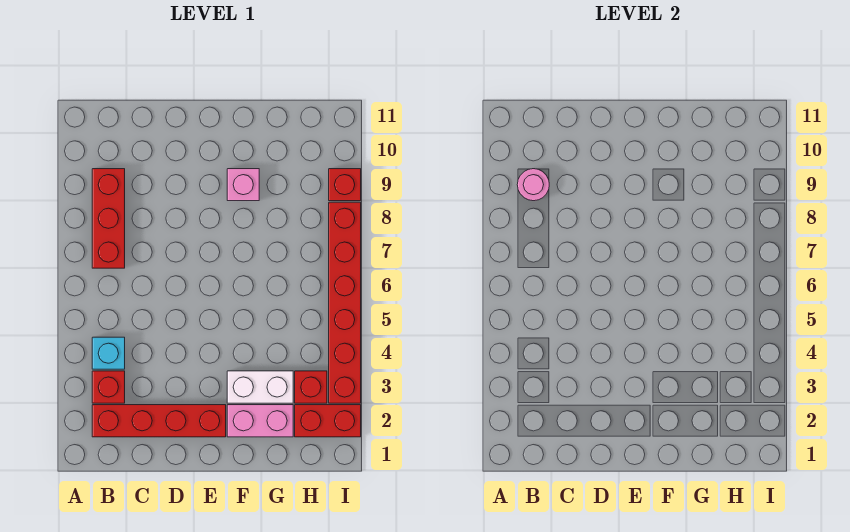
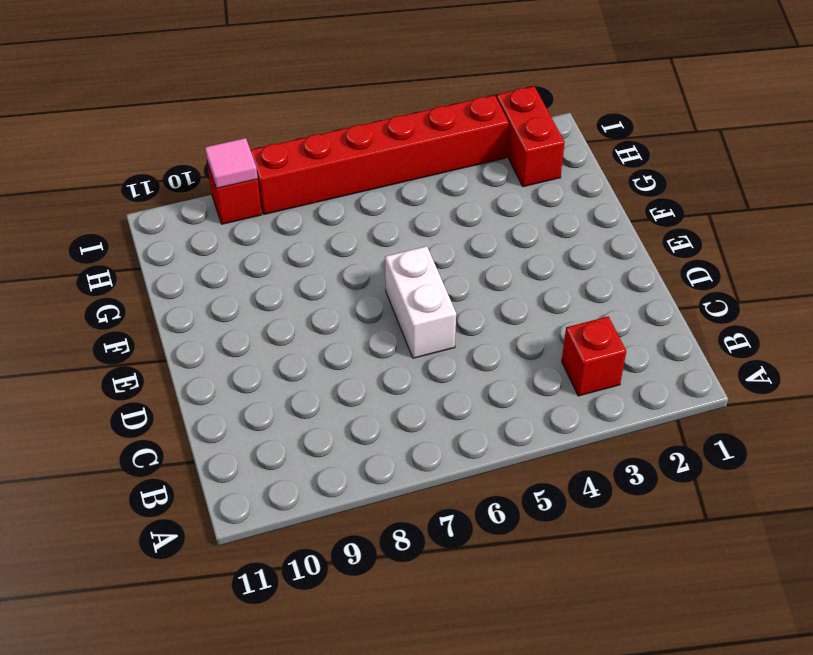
white 1x2 brick [385,246,456,358] -> white 1x2 brick moved to [227,371,293,403]
pink 1x1 tile [205,138,258,188] -> none
none -> red 1x4 brick [92,405,226,437]
none -> cyan 1x1 brick [92,337,125,369]
none -> red 1x3 brick [92,169,125,268]

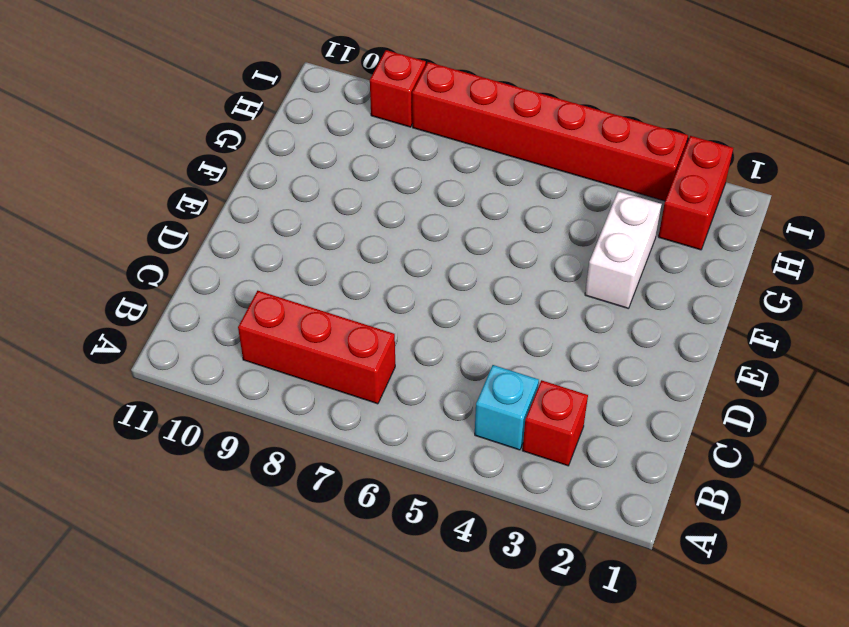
none -> red 1x4 brick [92,405,226,437]
none -> pink 1x2 brick [227,405,293,437]
none -> pink 1x1 brick [227,169,259,201]

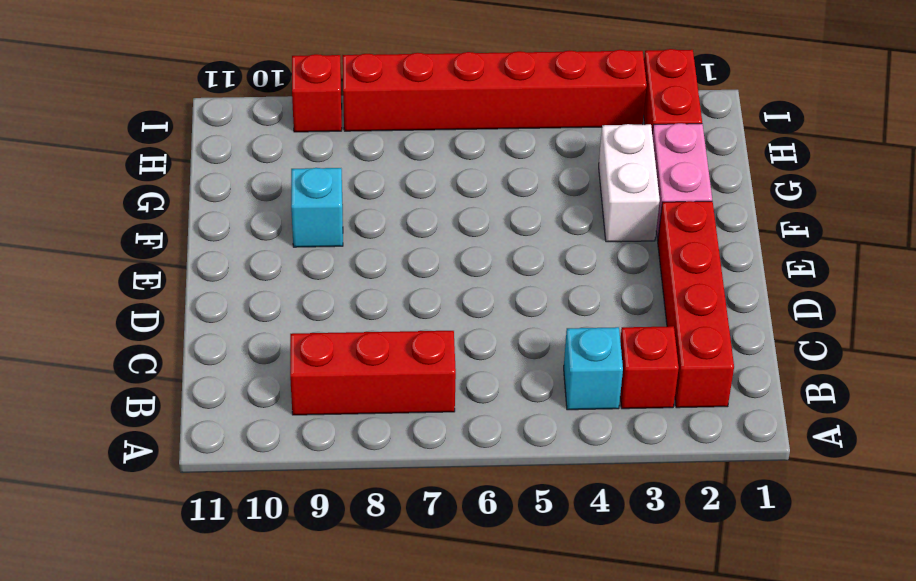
cyan 1x1 brick [291,168,343,247] -> pink 1x1 brick [227,169,259,201]
none -> red 1x1 brick [295,371,327,403]
none -> pink 1x1 round brick [517,169,549,201]

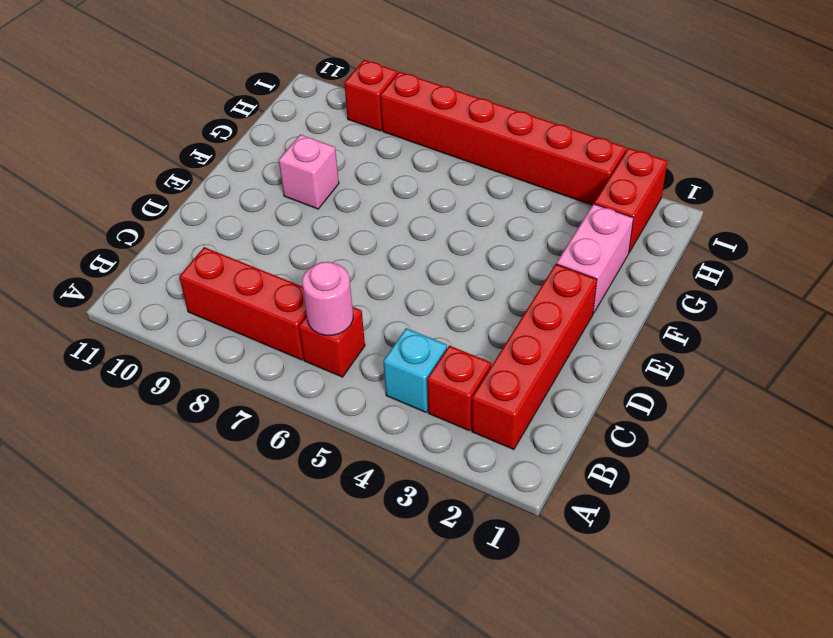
red 1x1 brick [299,307,365,377] -> red 1x1 brick moved to [295,371,327,403]
pink 1x1 round brick [302,262,353,335] -> pink 1x1 round brick moved to [517,169,549,201]
none -> white 1x2 brick [227,371,293,403]

